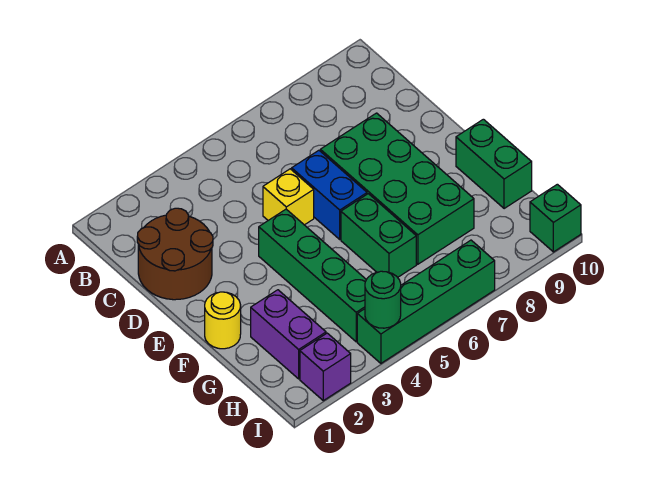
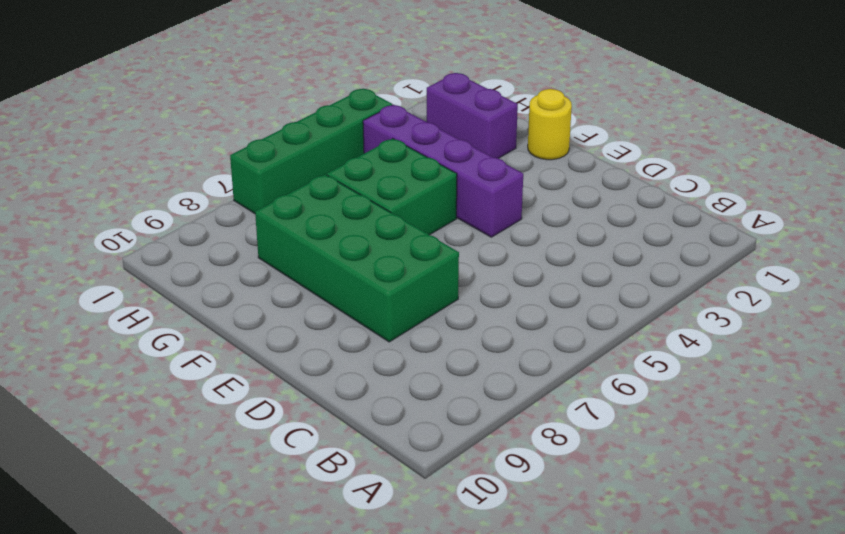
purple 1x4 brick [363,105,523,237] -> green 1x4 brick [259,209,366,342]
green 2x2 brick [327,139,457,235] -> green 1x2 brick [341,194,416,277]
none -> brown 2x2 round brick [137,208,213,300]
none -> yellow 1x1 brick [263,169,314,225]
none -> blue 1x2 brick [292,150,367,239]

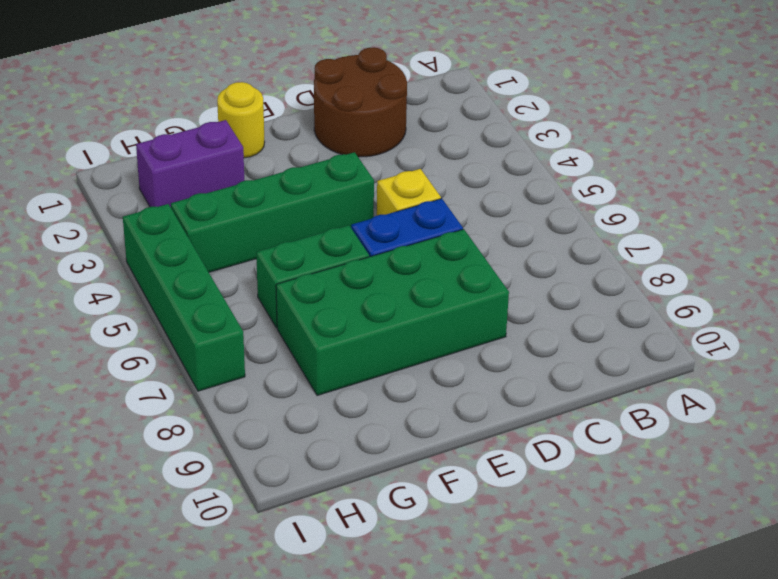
none -> green 1x2 brick [456,119,532,209]
none -> purple 1x1 brick [300,333,351,401]
none -> green 1x1 brick [530,184,581,252]

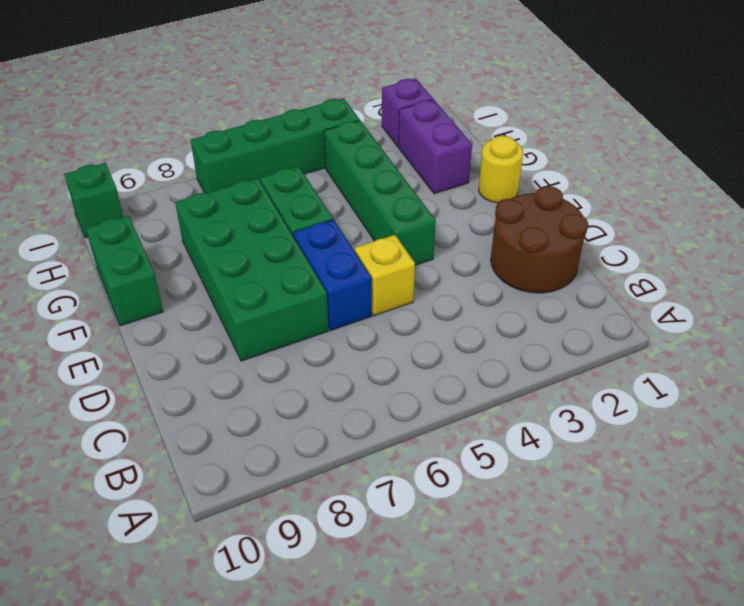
none -> green 1x1 round brick [365,271,401,328]

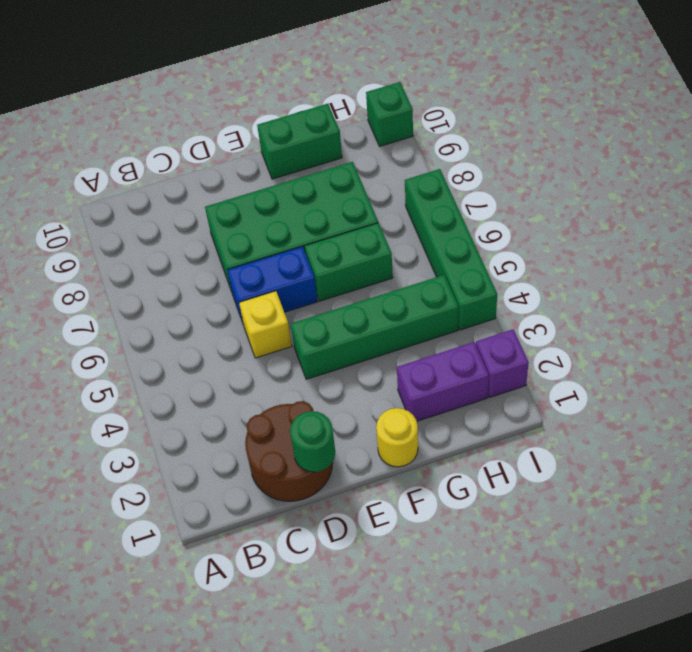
green 1x1 round brick [290,411,335,472] -> green 1x1 round brick moved to [365,271,401,328]

